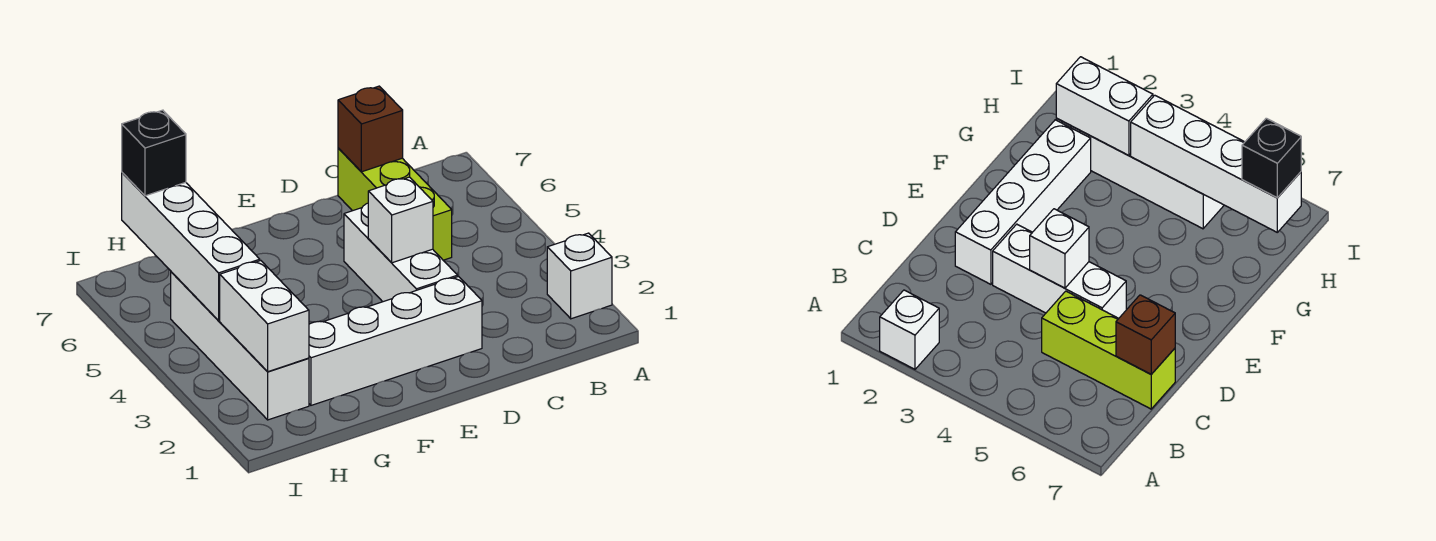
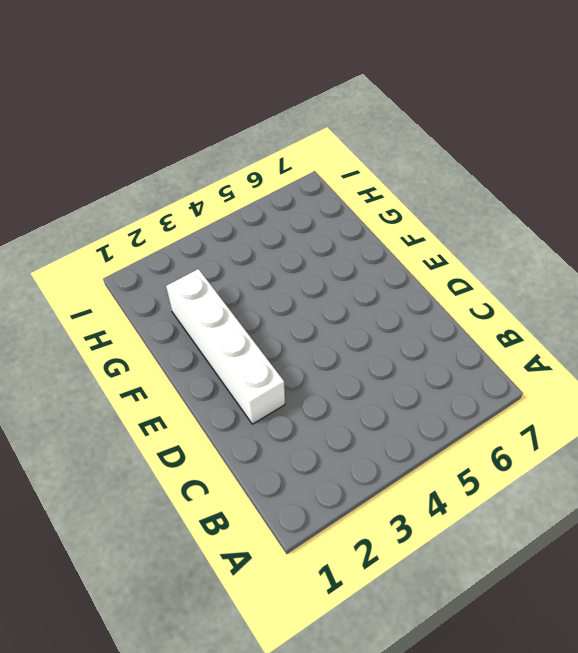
none -> white 1x1 brick [547,233,612,319]
none -> lime 1x3 brick [338,148,452,260]

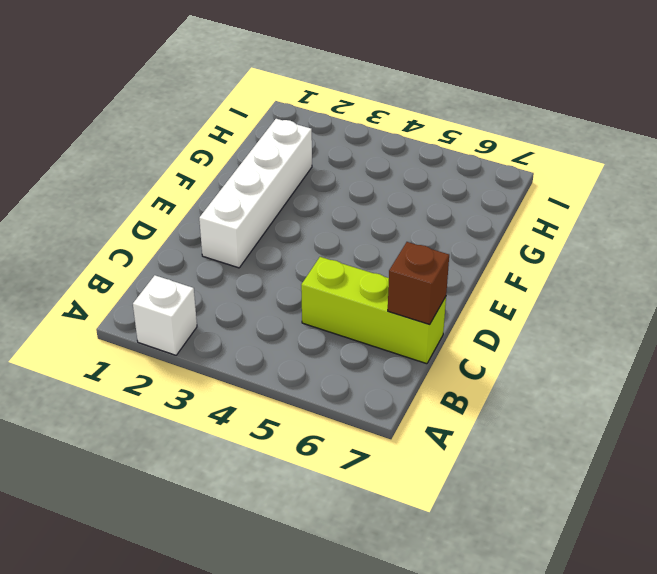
none -> white 1x3 brick [344,203,458,302]
none -> white 1x4 brick [171,272,309,420]

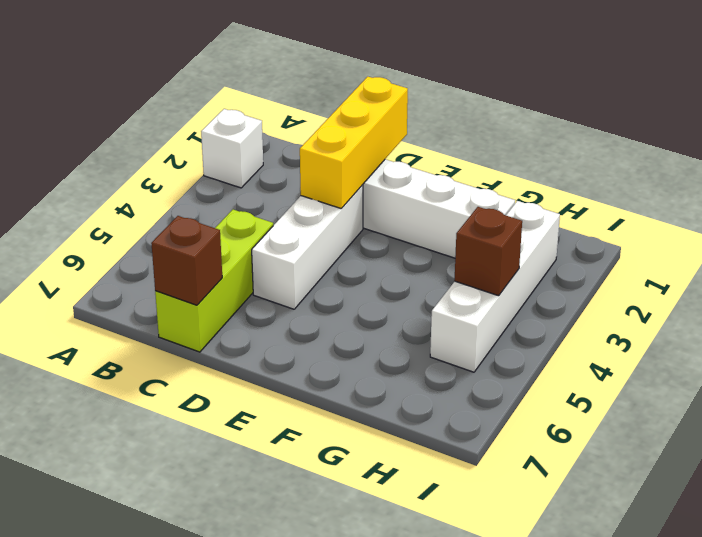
yellow 1x3 brick [300,77,408,208] -> none
brown 1x1 brick [454,207,522,296] -> white 1x4 brick [122,173,260,320]
none -> white 1x1 brick [368,177,433,263]
none -> white 1x2 brick [220,261,309,372]

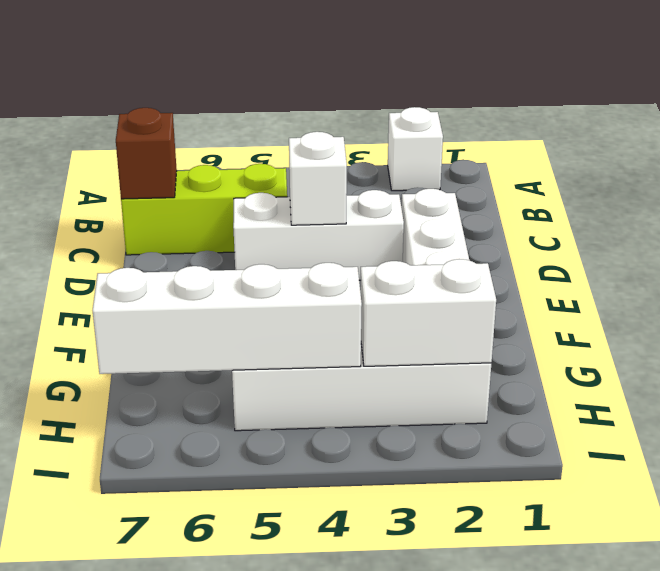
none -> black 1x1 brick [122,110,186,196]

